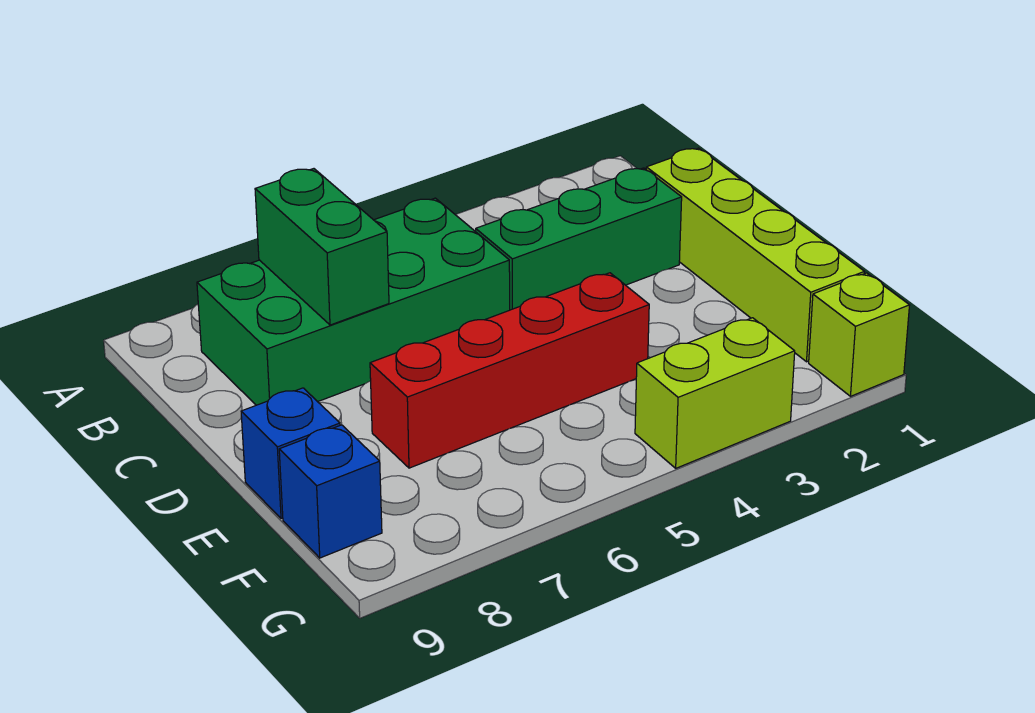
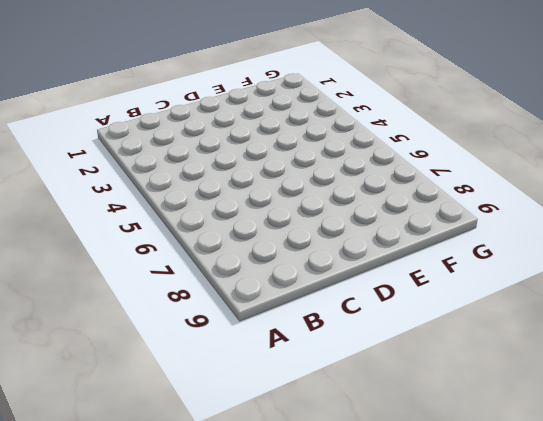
none -> green 2x4 brick [197,198,510,405]
none -> lime 1x4 brick [646,148,864,362]

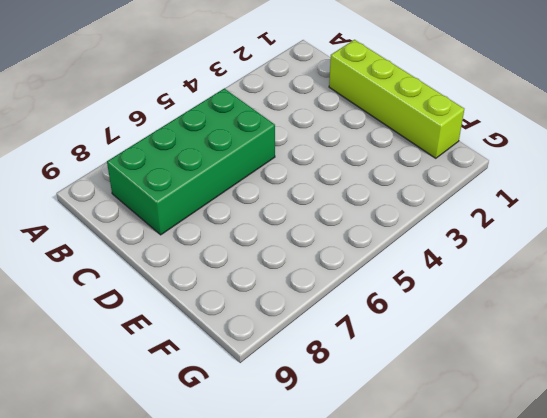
none -> green 1x3 brick [476,168,682,310]
none -> red 1x4 brick [370,273,649,468]

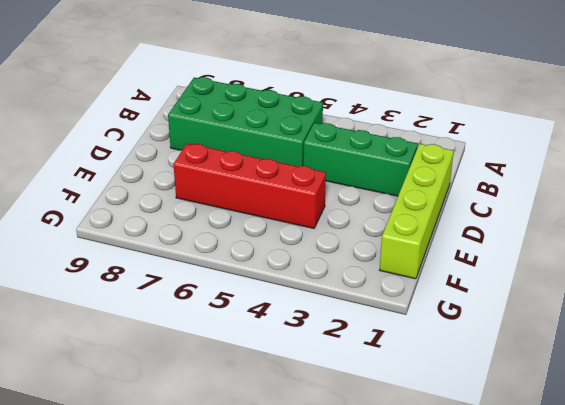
none -> blue 1x1 brick [241,388,340,519]
none -> blue 1x1 brick [279,425,382,558]

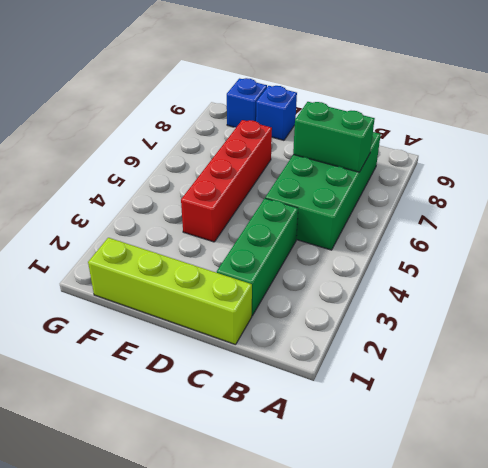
none -> lime 1x1 brick [809,273,910,396]
none -> lime 1x2 brick [635,318,795,468]

